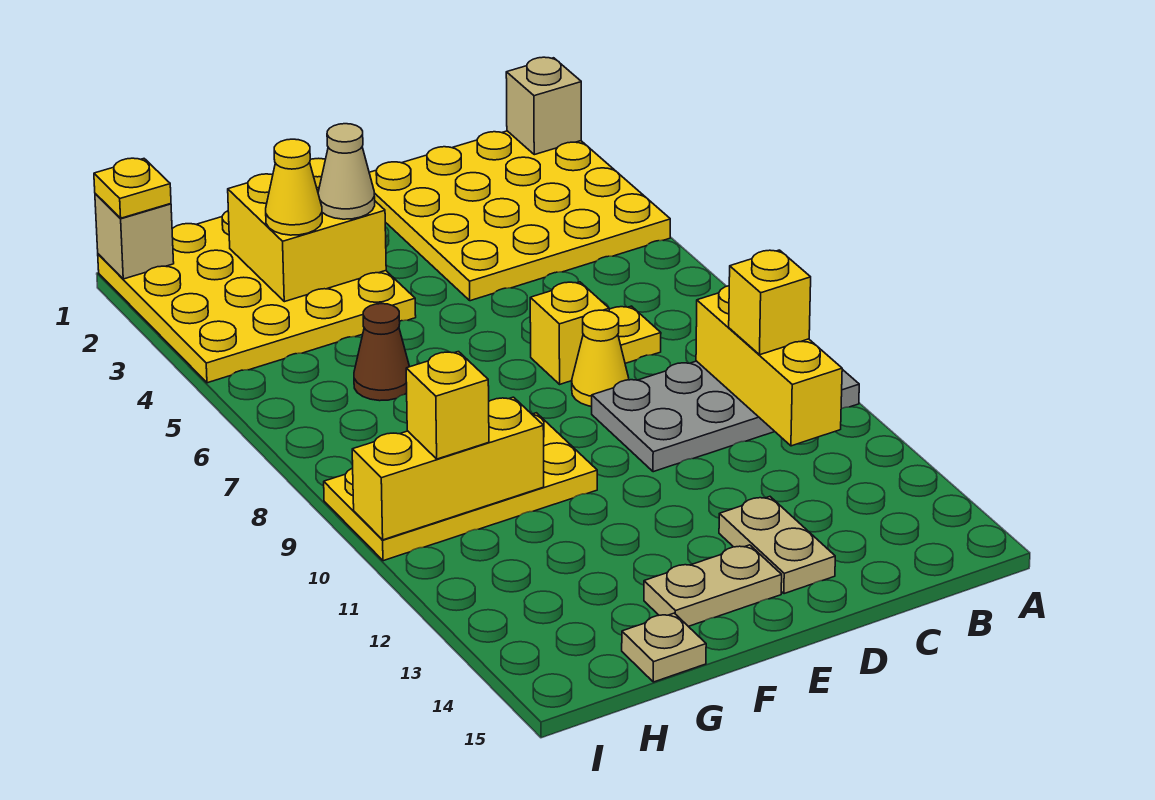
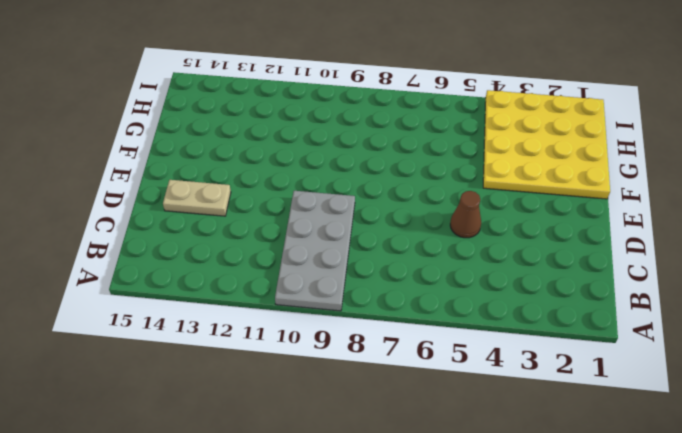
brown 1x1 cone [450,191,481,238] -> brown 1x1 cone moved to [354,304,409,401]
none -> yellow 4x4 plate [369,131,670,301]
none -> yellow 1x1 plate [609,306,661,363]
none -> yellow 1x1 brick [530,282,609,384]

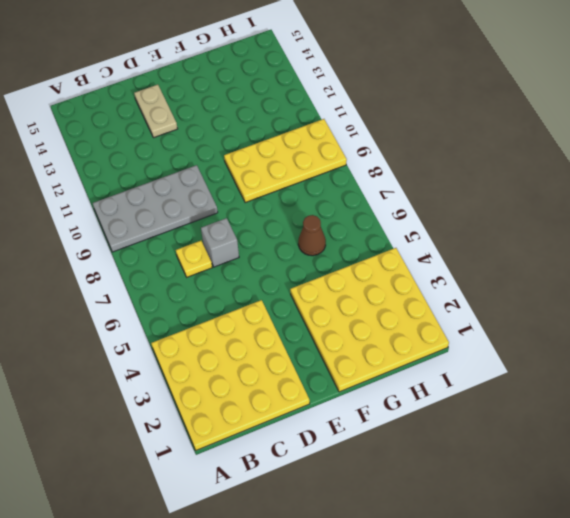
grey 1x1 brick [201,218,239,267] -> yellow 1x1 brick [530,282,609,384]
none -> yellow 1x1 cone [572,310,629,406]
none -> tan 1x2 plate [644,545,782,626]
none -> tan 1x1 plate [622,613,706,682]

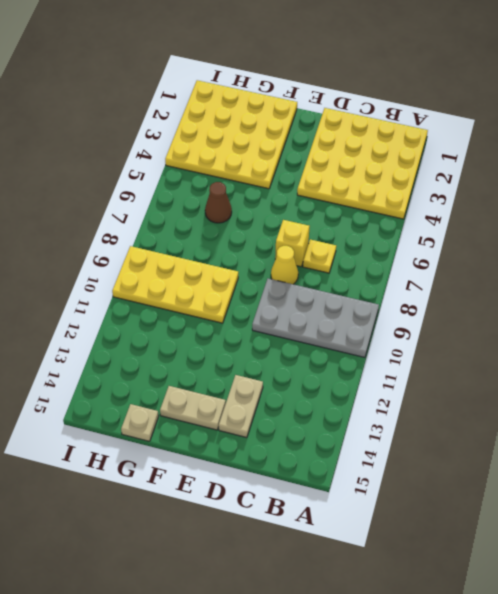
none -> tan 1x1 brick [506,57,581,155]
none -> yellow 1x3 brick [696,286,842,446]
none -> yellow 2x2 brick [228,158,386,302]

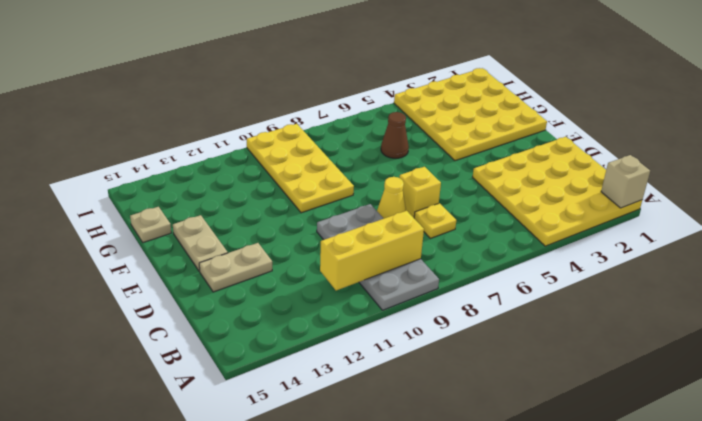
none -> yellow 2x2 brick [228,158,386,302]
none -> yellow 1x3 brick [352,397,544,540]
none -> tan 1x1 brick [95,194,174,279]

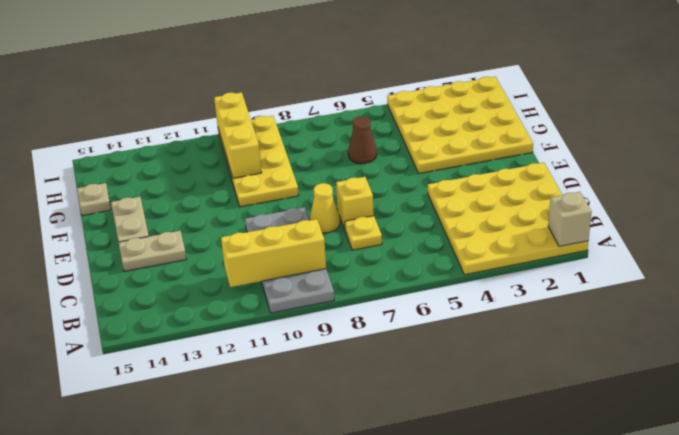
none -> yellow 2x2 brick [228,158,386,302]
none -> tan 1x1 brick [95,194,174,279]
none -> yellow 1x1 brick [729,250,811,355]

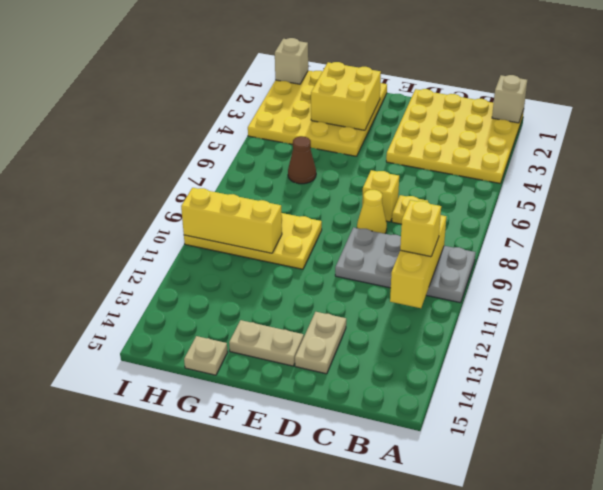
none -> tan 1x1 cone [318,124,375,219]
none -> yellow 1x1 cone [266,139,322,235]
none -> yellow 1x1 brick [406,352,489,459]

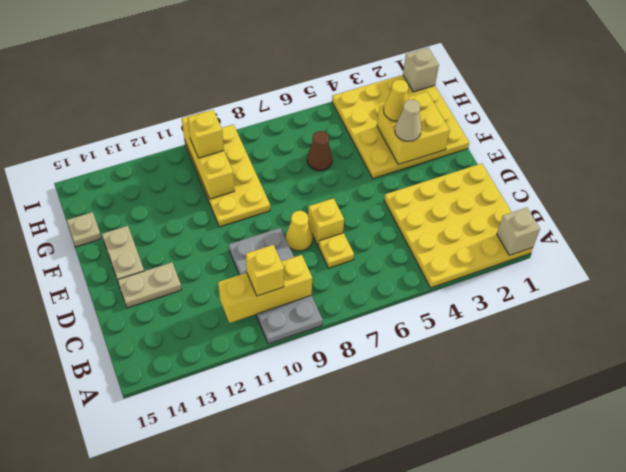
none -> yellow 1x1 plate [94,158,171,218]

